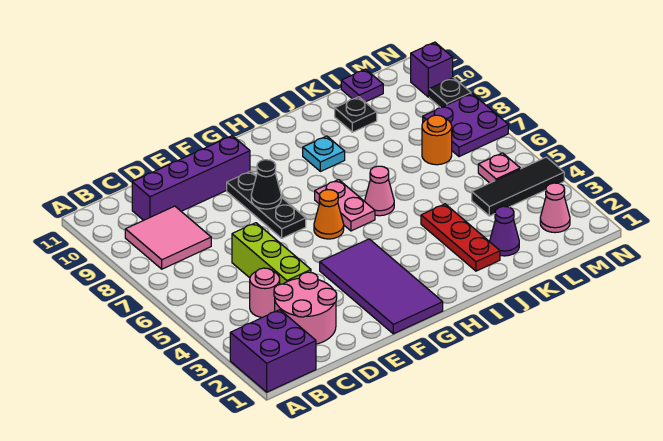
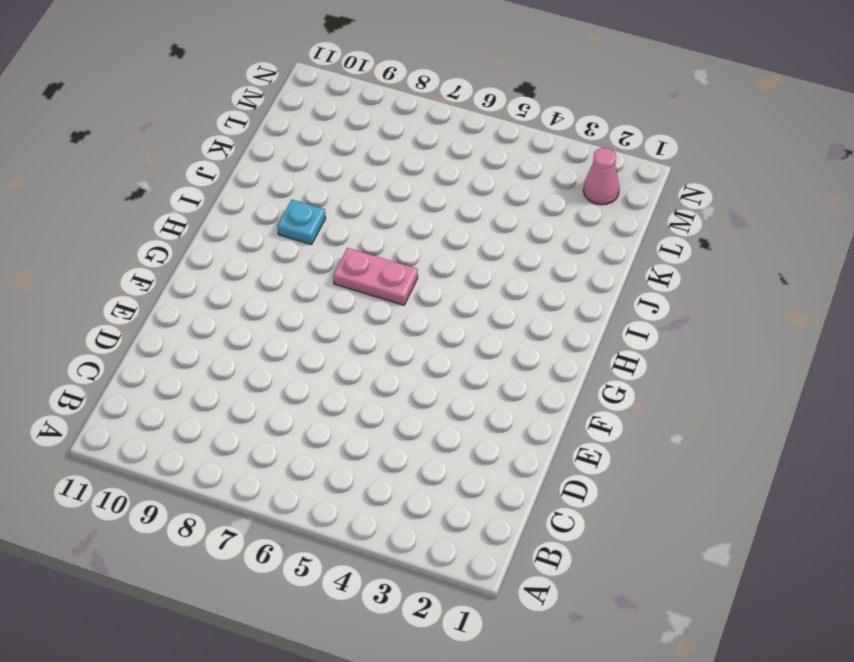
none -> purple 2x2 brick [230,310,316,392]
none -> pink 2x2 tile [125,206,211,269]
none -> pink 2x2 round brick [274,272,337,344]

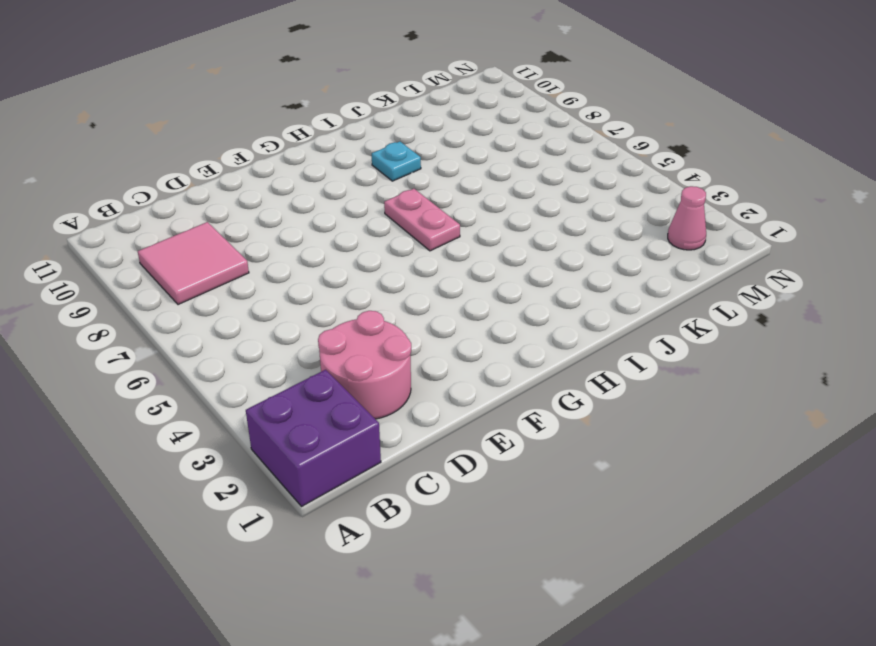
none -> pink 1x1 round brick [250,268,280,317]
none -> purple 1x4 brick [132,136,250,220]
none -> lime 1x3 brick [232,223,311,284]

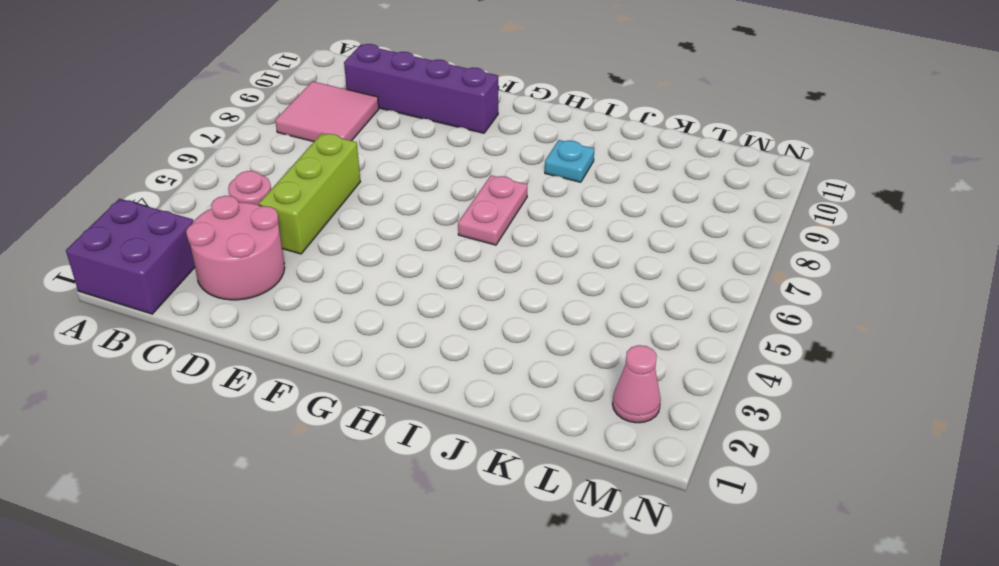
none -> purple 2x4 tile [320,239,443,334]
none -> black 1x3 plate [227,171,306,238]
none -> orange 1x1 cone [314,190,344,239]

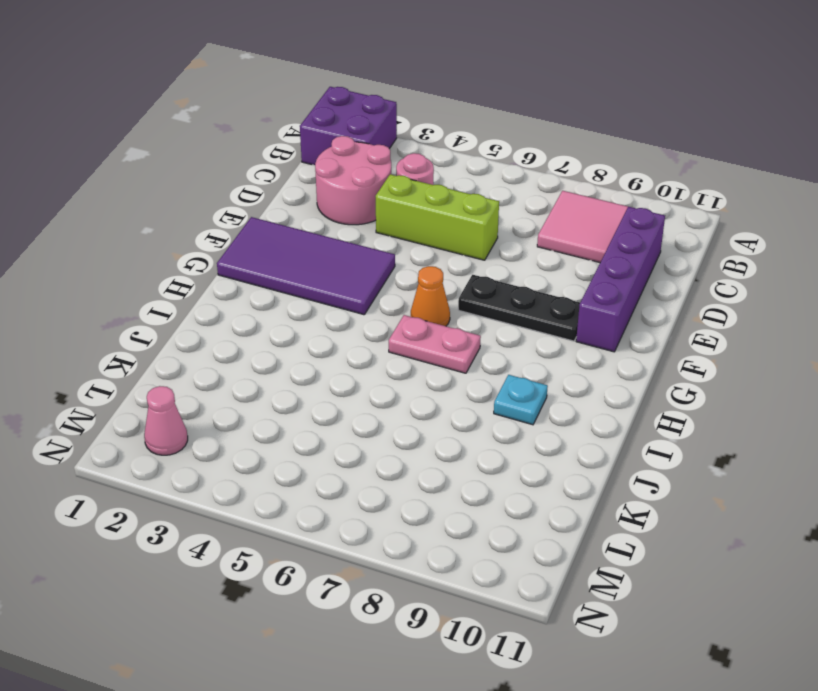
none -> pink 1x1 cone [365,166,394,216]
none -> red 1x3 plate [421,204,500,271]
none -> purple 1x1 cone [490,206,519,256]

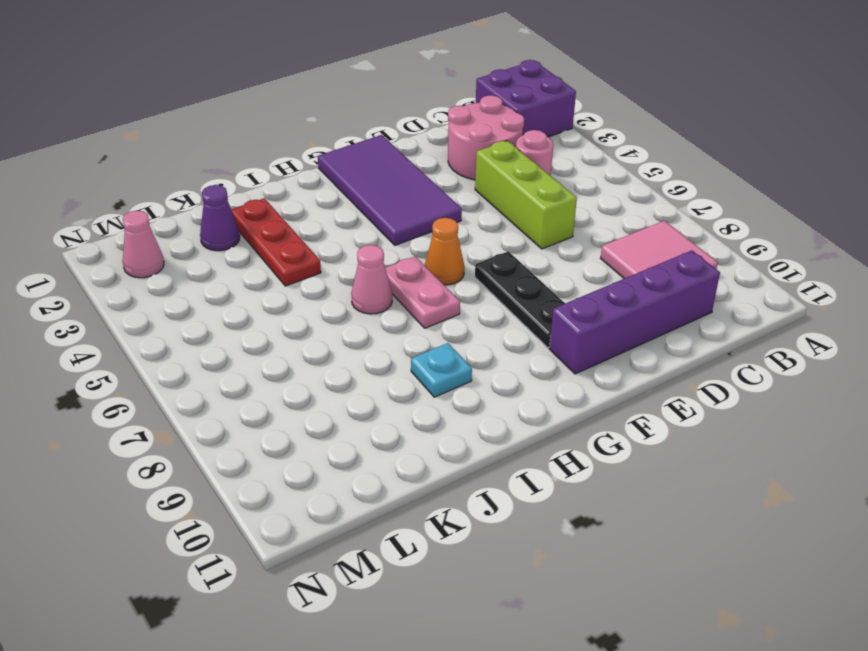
none -> black 1x1 plate [335,97,377,132]
none -> black 1x3 tile [472,157,564,216]
none -> orange 1x1 round brick [422,115,452,165]

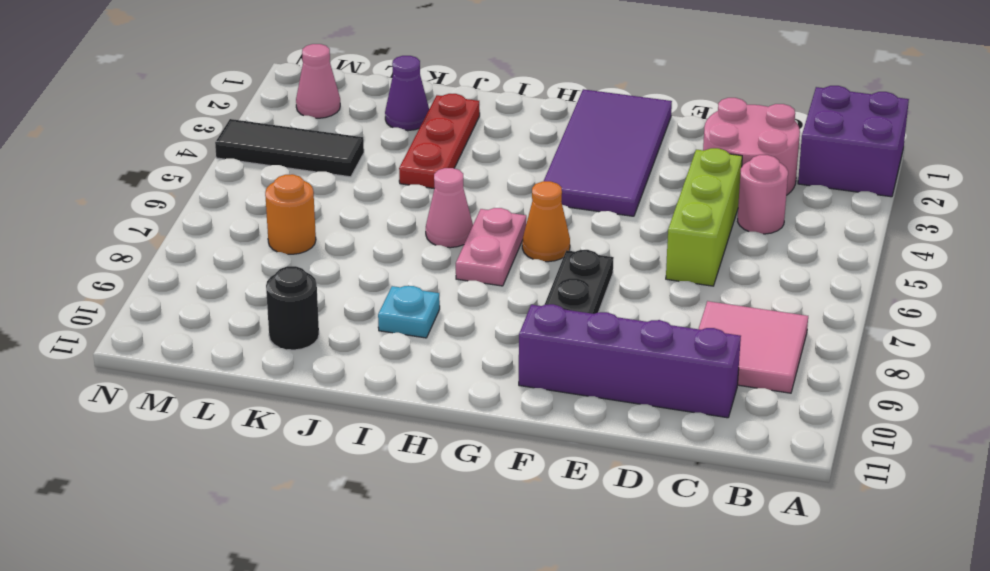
black 1x1 round brick [266,266,319,350] -> black 1x1 plate [335,97,377,132]
none -> purple 1x1 plate [341,69,383,102]
none -> pink 1x1 plate [478,153,520,183]
none -> purple 2x2 plate [423,94,508,157]

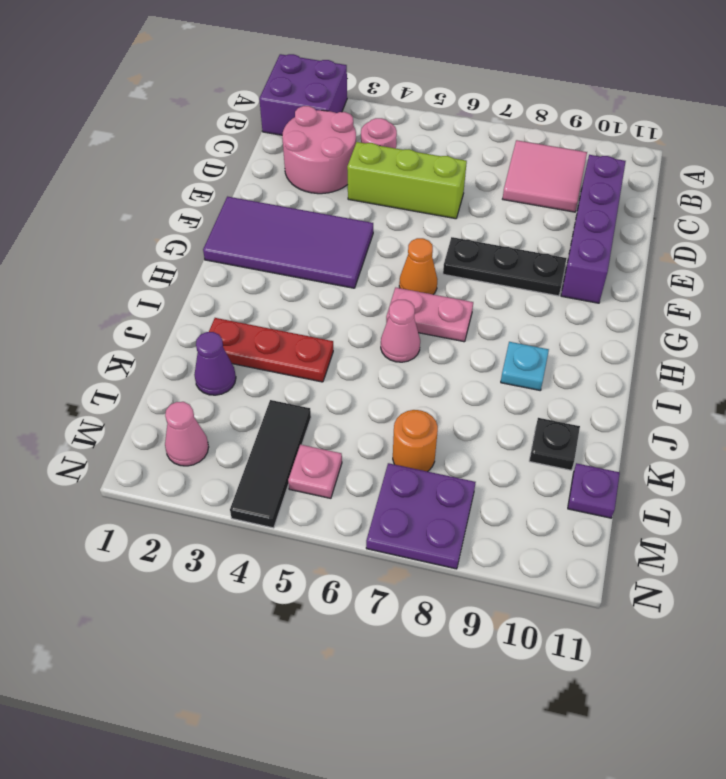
none -> black 1x1 plate [429,78,471,108]
none -> purple 1x1 brick [411,42,453,97]
none -> black 1x1 cone [251,160,281,209]

